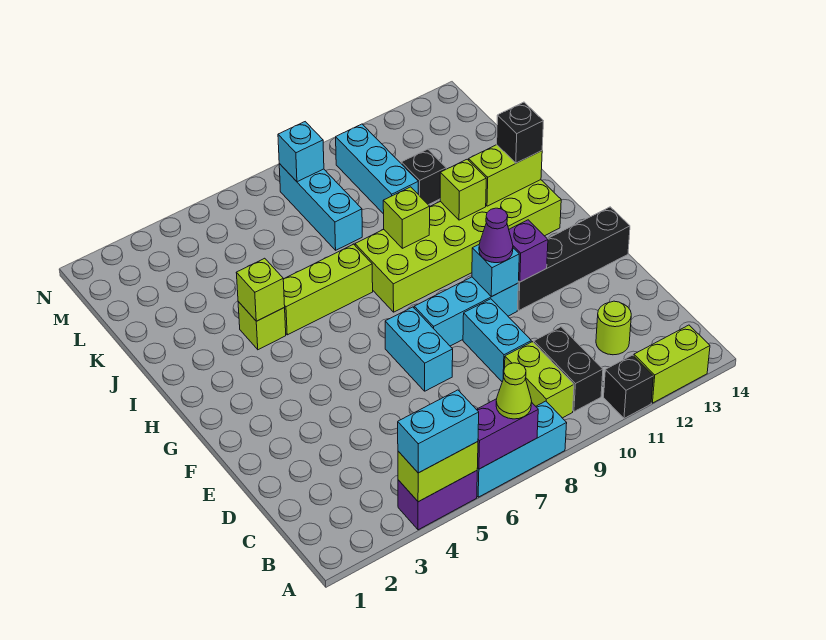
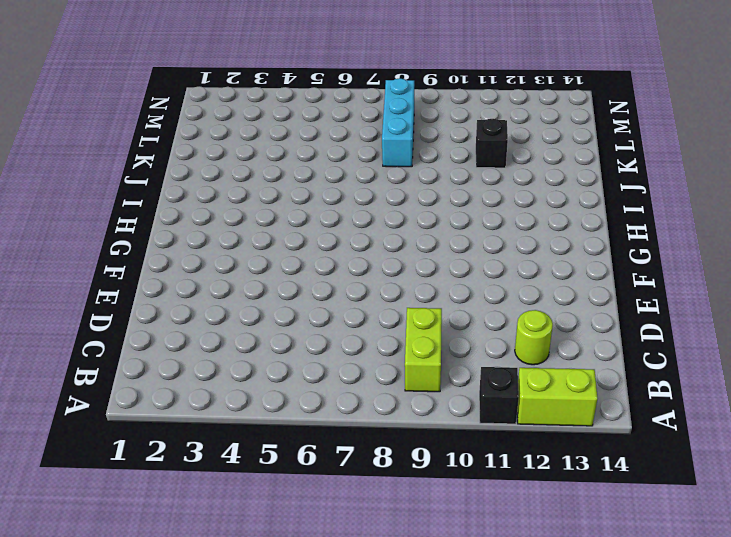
none -> purple 1x2 brick [398,471,477,530]
none -> cyan 1x3 brick [477,401,567,497]
none -> black 1x2 brick [534,327,603,412]
none -> cyan 1x2 brick [463,299,531,382]

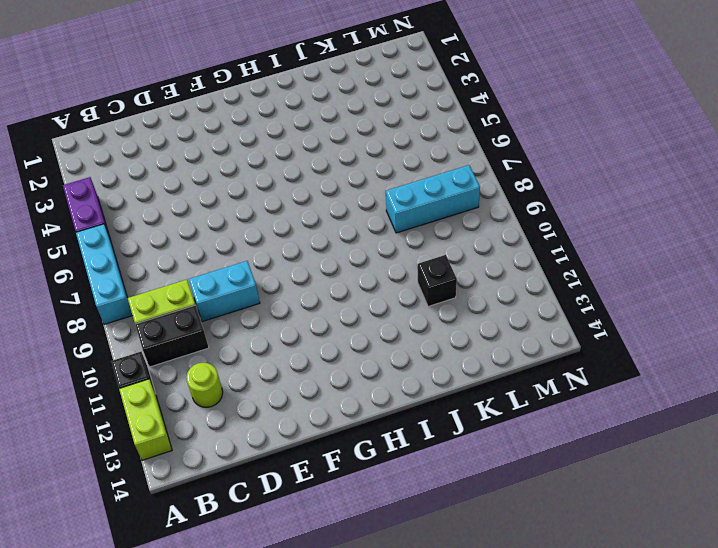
none -> cyan 1x2 brick [385,307,453,391]
none -> cyan 1x3 brick [414,277,518,346]
none -> black 1x4 brick [518,207,630,310]
none -> lime 2x6 brick [355,180,561,312]

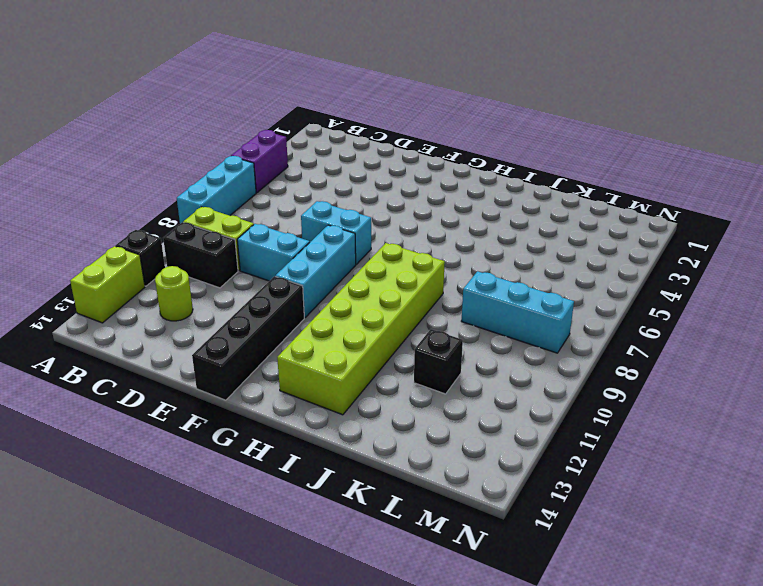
none -> lime 1x1 brick [238,302,286,350]
none -> lime 1x3 brick [283,244,373,335]
none -> cyan 1x3 brick [336,124,418,214]
none -> lime 1x2 brick [398,442,478,502]

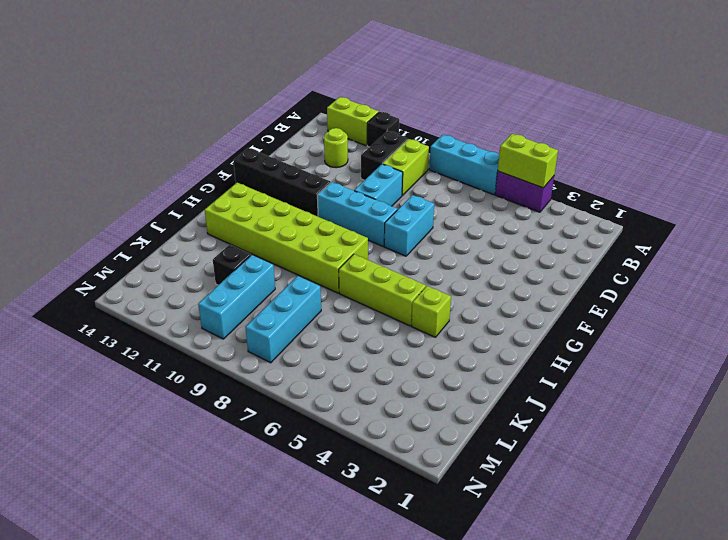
none -> purple 1x2 brick [476,399,538,469]
none -> cyan 1x1 brick [472,245,519,297]
none -> purple 1x1 brick [509,220,548,282]
none -> lime 1x1 brick [236,258,285,321]

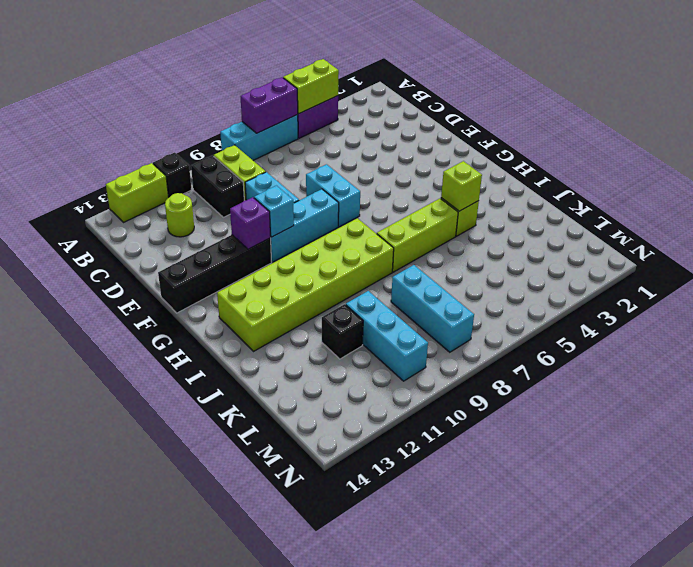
none -> lime 1x1 brick [383,187,430,248]
none -> lime 1x1 brick [440,159,486,220]
none -> lime 1x2 brick [469,145,542,206]
none -> cyan 1x1 brick [278,122,324,182]

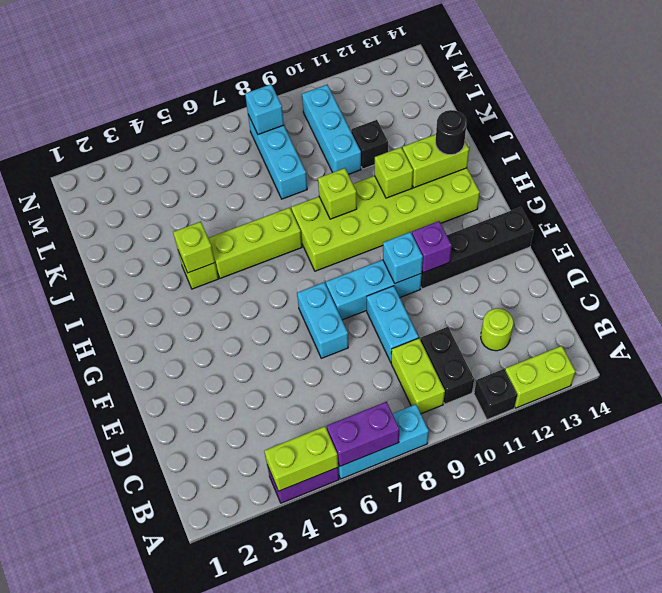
black 1x1 round brick [435,110,467,155] -> black 1x1 brick [497,102,543,163]
none -> cyan 1x2 brick [398,390,479,473]
none -> lime 1x1 cone [496,363,532,419]
none -> purple 1x1 cone [479,208,513,263]

